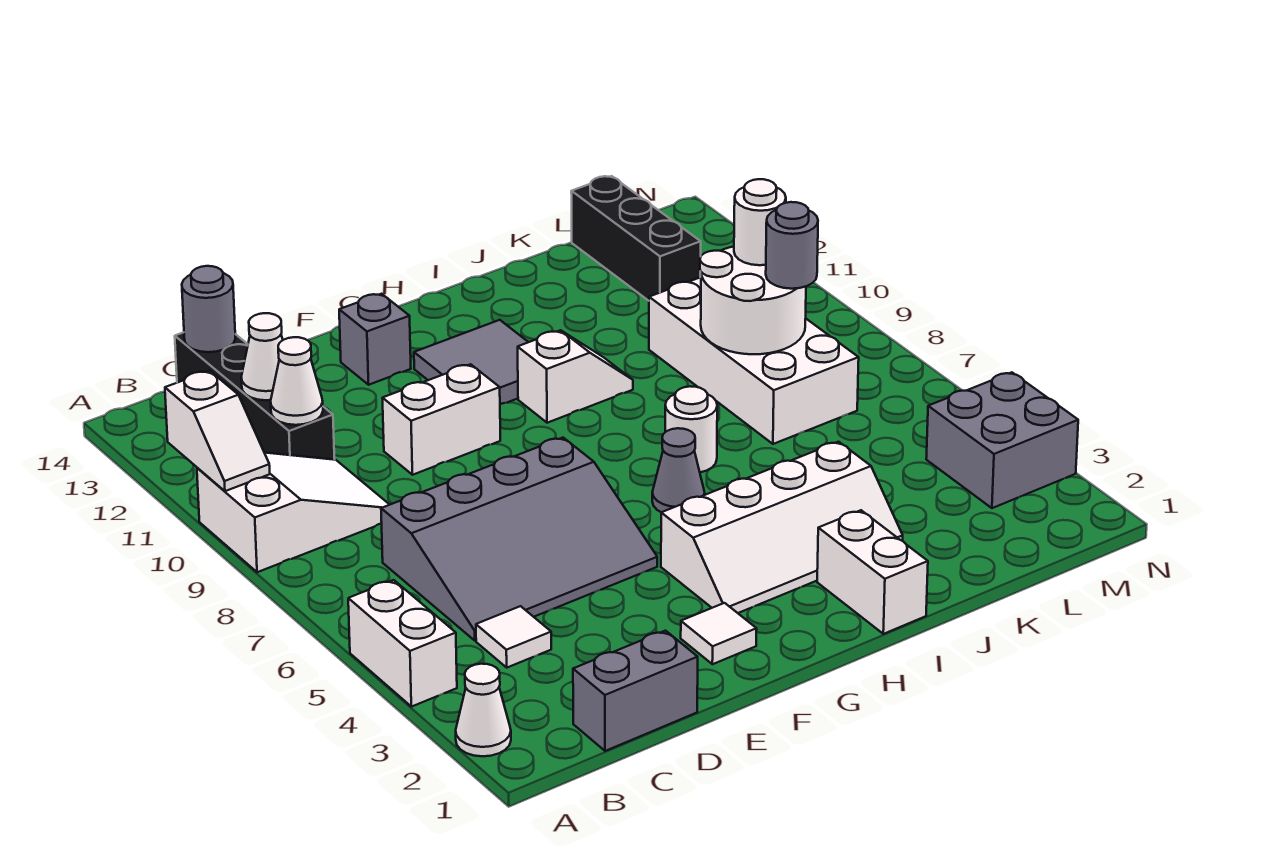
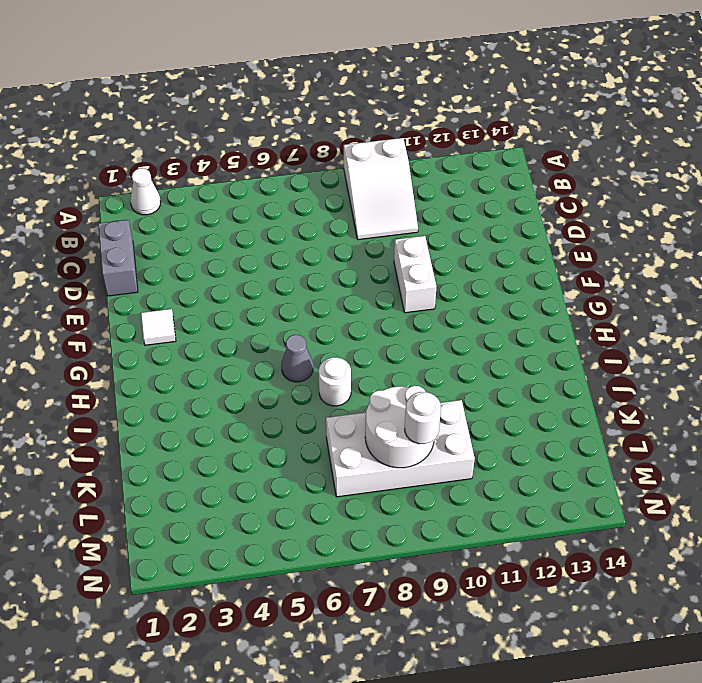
none -> white 1x2 brick [348,580,457,707]
none -> white 1x1 tile [476,606,551,668]
none -> grey 3x4 slope [381,438,657,640]

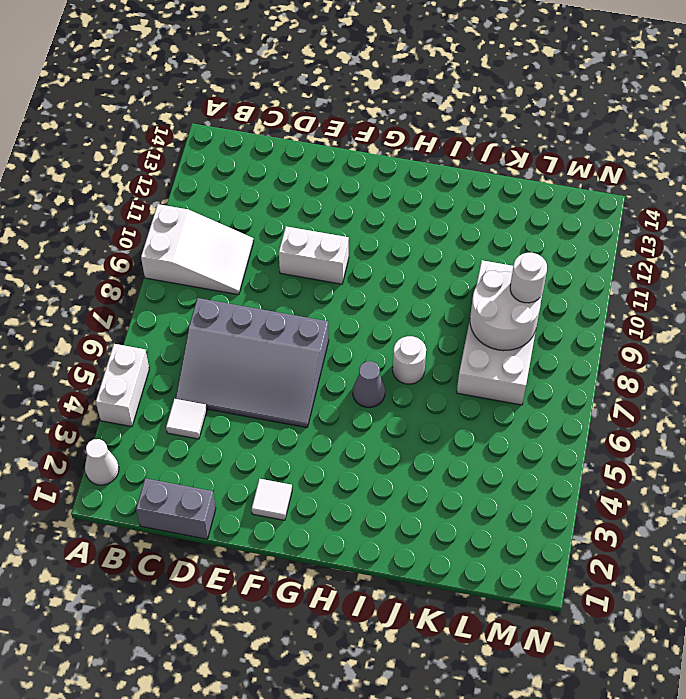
none -> black 1x4 brick [175,332,335,460]
none -> grey 1x1 brick [339,294,411,385]
none -> white 2x4 slope [661,442,903,613]

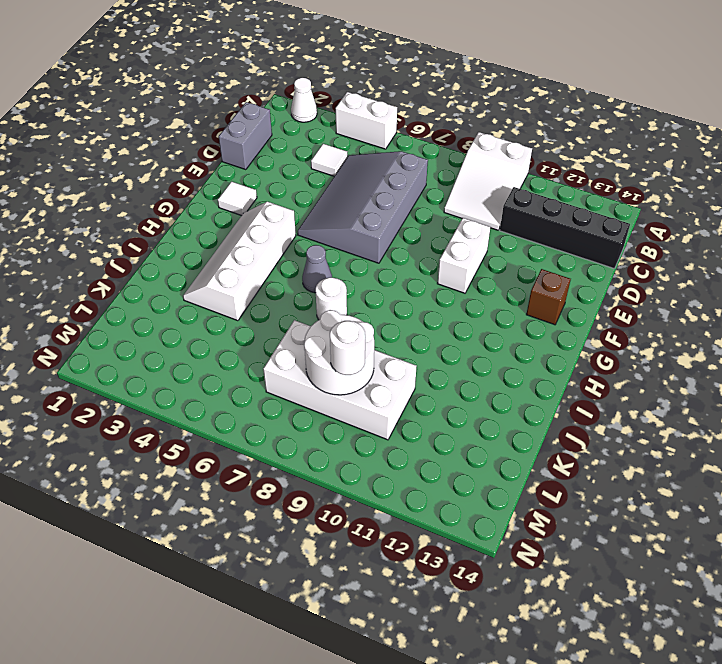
brown 1x1 brick [526,269,571,325] -> grey 1x1 brick [339,294,411,385]
none -> grey 2x2 tile [414,320,528,404]
none -> white 1x2 slope [518,330,633,423]
none -> white 1x2 brick [817,510,928,634]

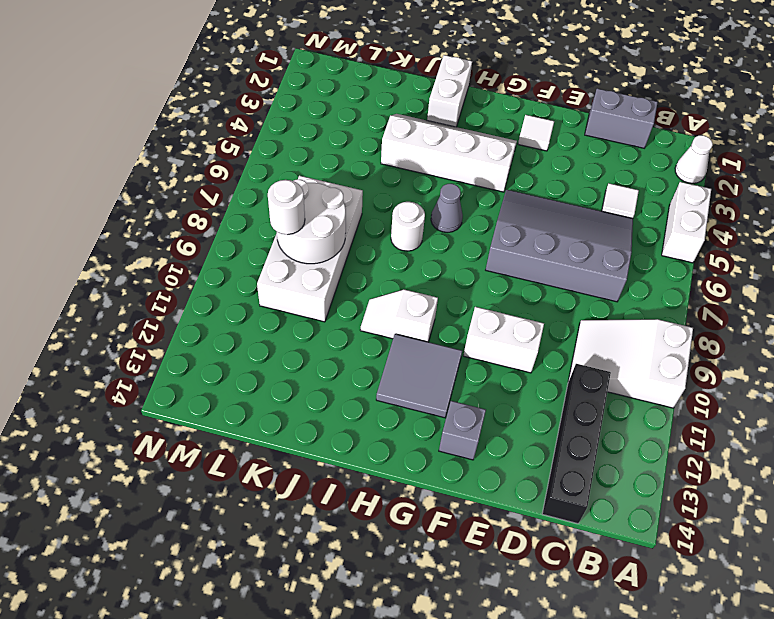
none -> black 1x3 brick [571,176,701,301]
none -> grey 2x2 brick [926,372,1078,508]
none -> white 1x2 slope [165,371,270,491]

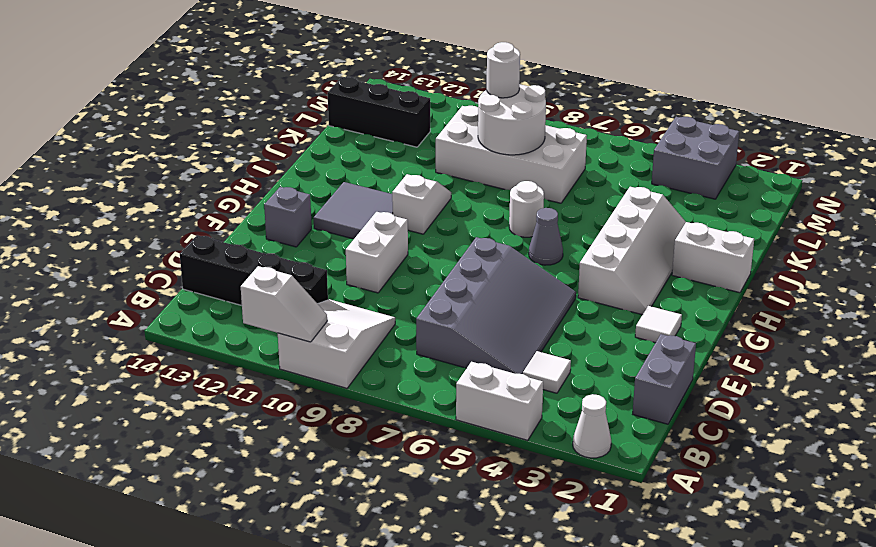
none -> white 1x1 cone [271,337,323,425]
none -> white 1x1 cone [241,313,283,400]
none -> grey 1x1 round brick [182,266,235,352]

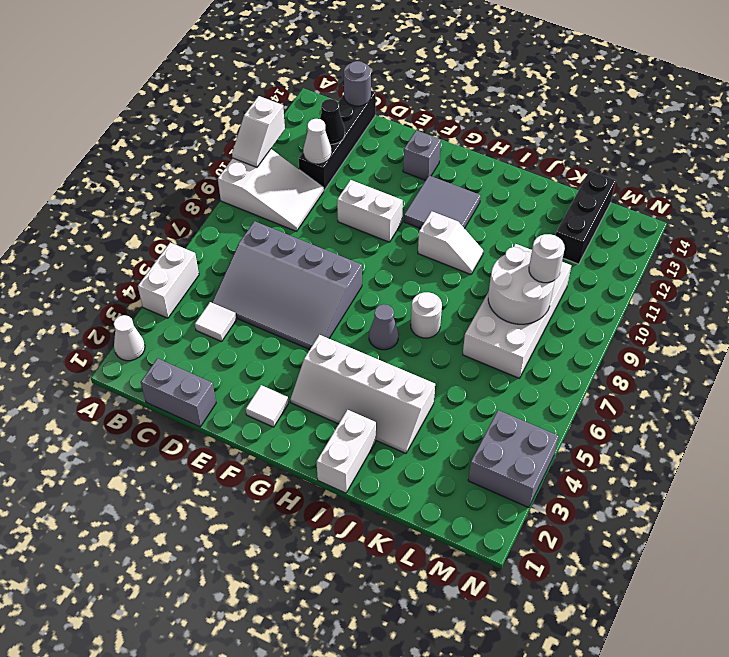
black 1x1 cone [320,99,345,144] -> white 1x1 cone [241,313,283,400]
none -> grey 1x1 round brick [766,202,818,289]

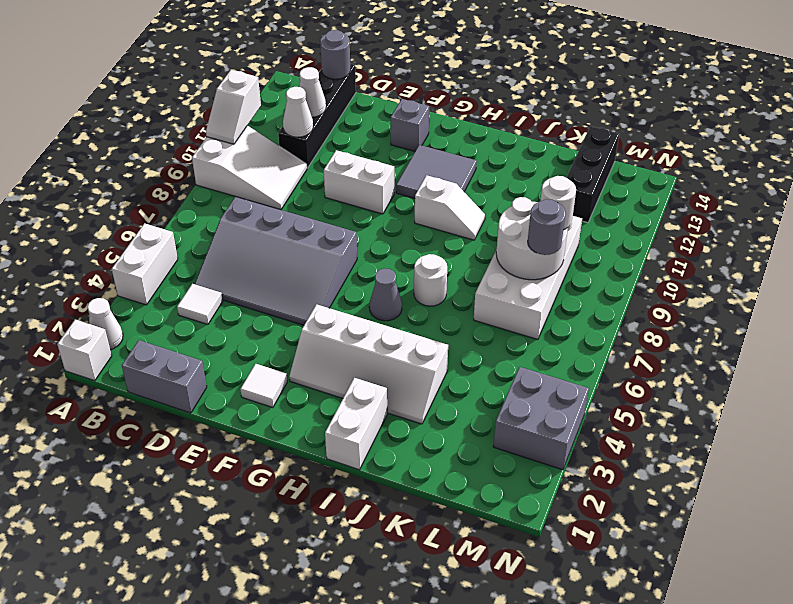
white 1x1 brick [57,320,112,381] -> none

